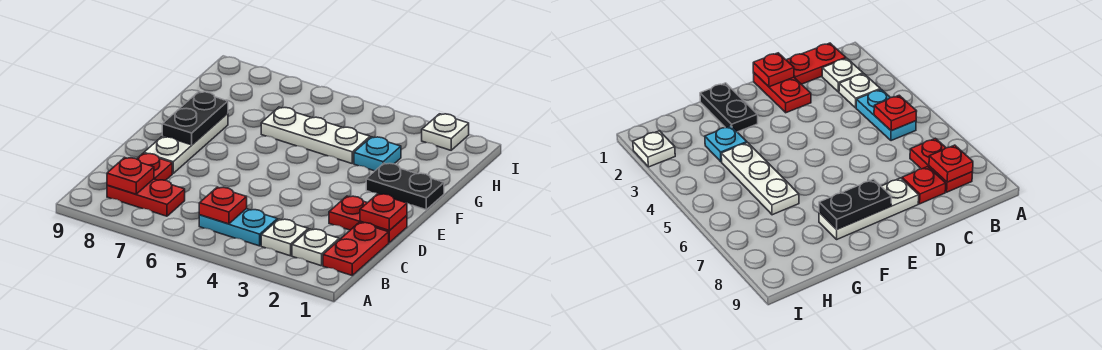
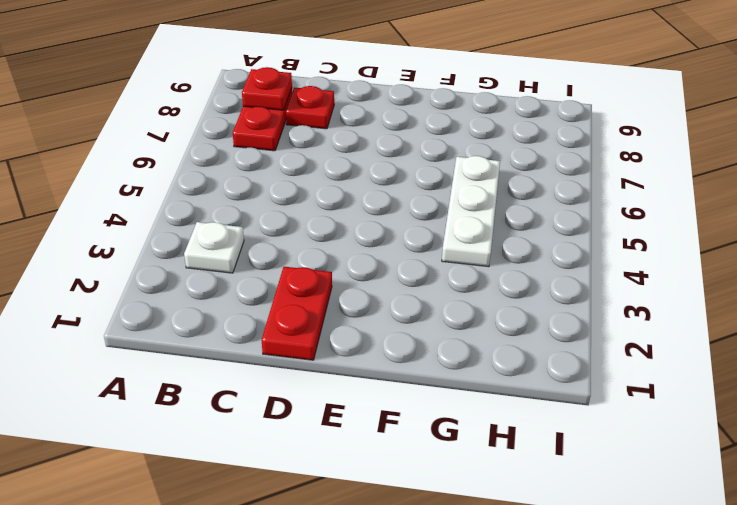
none -> red 1x2 plate [323,222,389,275]
none -> white 1x1 plate [292,229,339,266]
none -> cyan 1x2 plate [199,209,277,246]

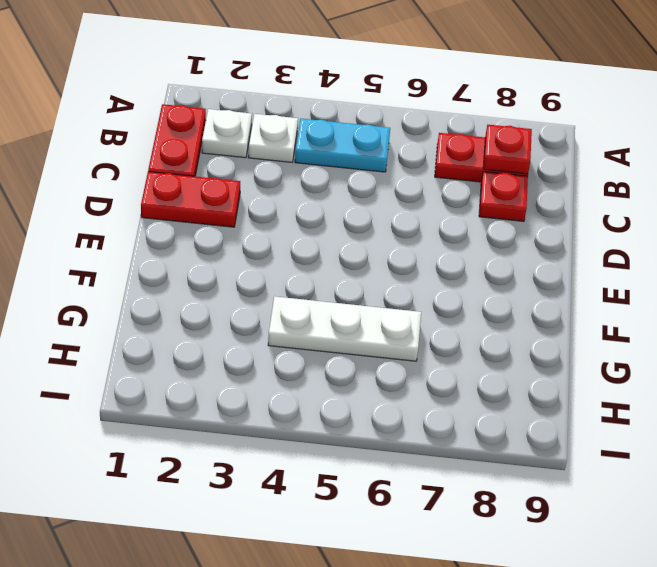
none -> white 1x3 plate [144,113,228,173]
none -> black 1x2 plate [366,163,444,210]
none -> cyan 1x1 plate [354,137,401,171]

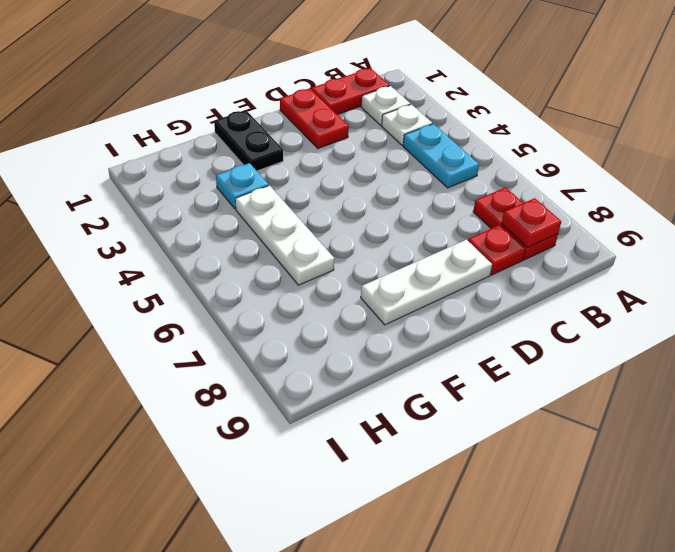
none -> white 1x1 plate [422,114,469,150]
none -> red 1x1 plate [199,187,247,224]
none -> red 1x1 plate [360,194,407,231]

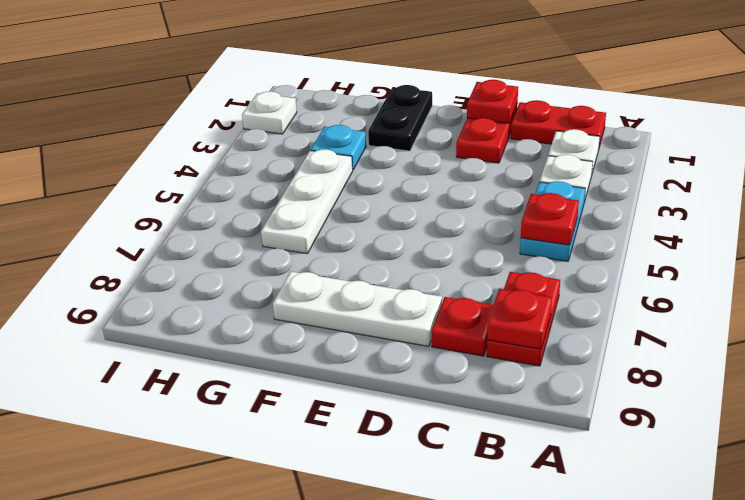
none -> black 1x2 plate [162,92,228,145]

